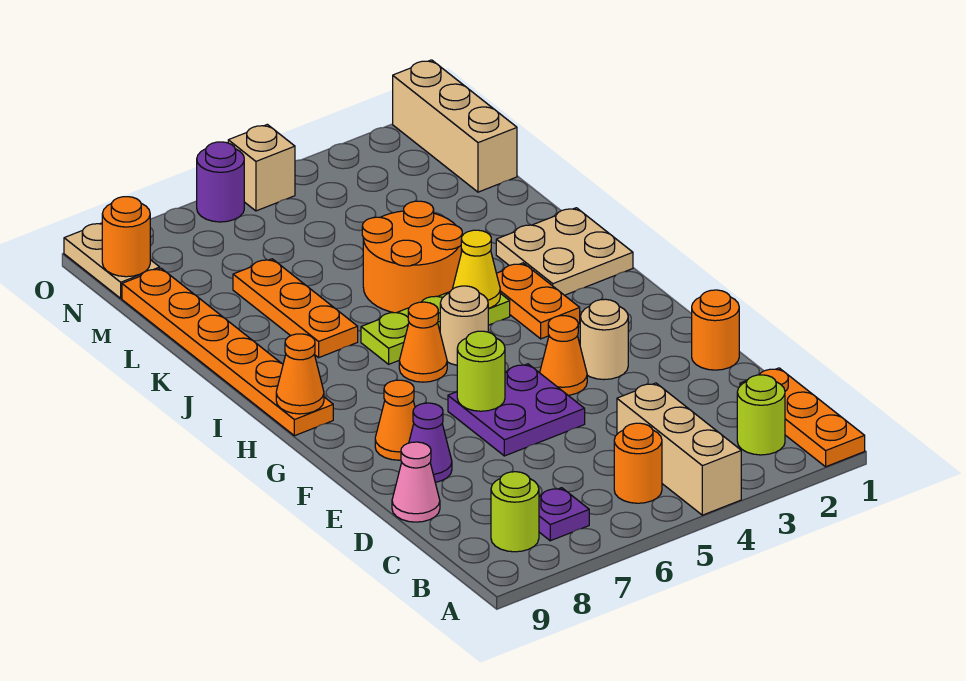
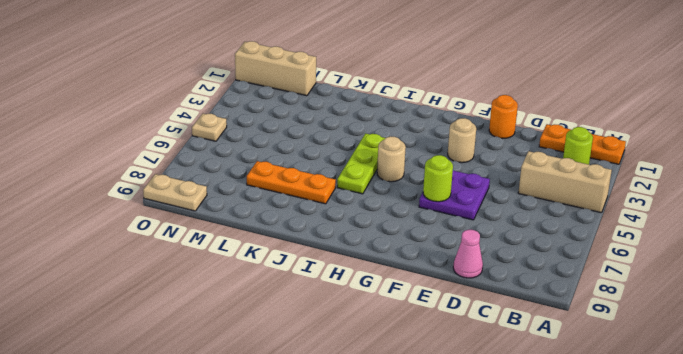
tan 1x1 plate [192,114,227,141] -> tan 1x1 brick [228,124,295,211]
none -> orange 1x1 round brick [614,423,662,503]
none -> purple 1x1 plate [539,488,589,541]
none -> lime 1x1 round brick [491,472,539,552]

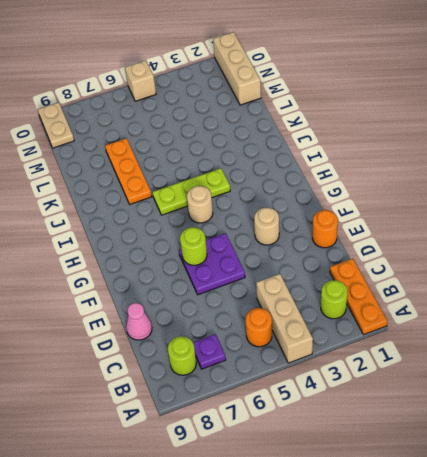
none -> purple 1x1 cone [409,403,452,482]
none -> orange 1x1 cone [540,316,587,395]
none -> orange 1x1 cone [375,380,415,460]

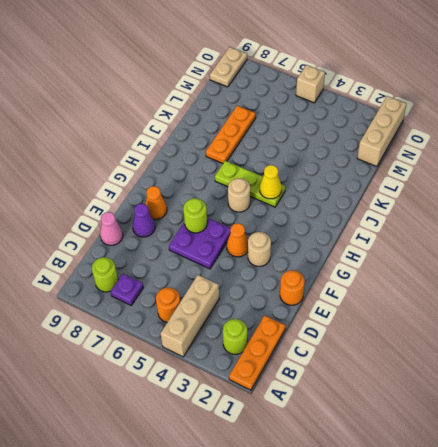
none -> orange 1x2 plate [497,263,580,339]
none -> orange 1x1 cone [399,302,447,382]
none -> orange 1x6 plate [122,268,333,436]

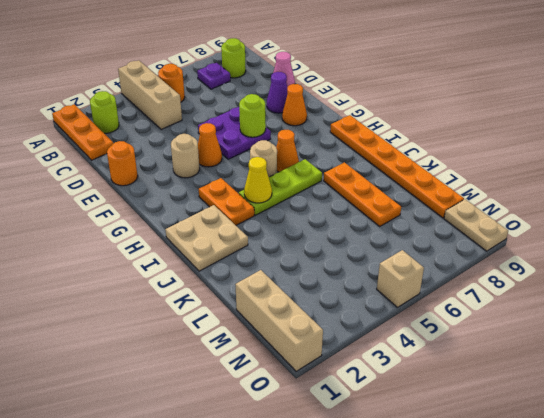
none -> orange 2x2 round brick [362,201,462,313]
none -> purple 1x1 round brick [197,142,244,222]
none -> orange 1x1 cone [276,334,324,414]

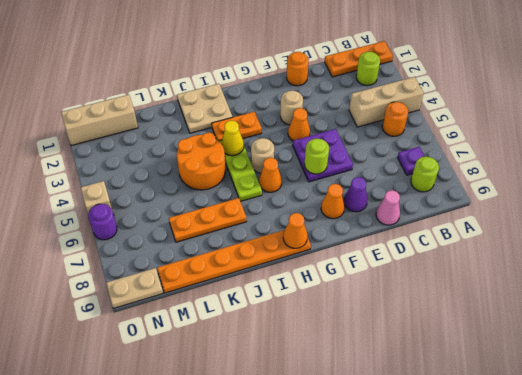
none -> orange 1x1 round brick [102,197,150,277]

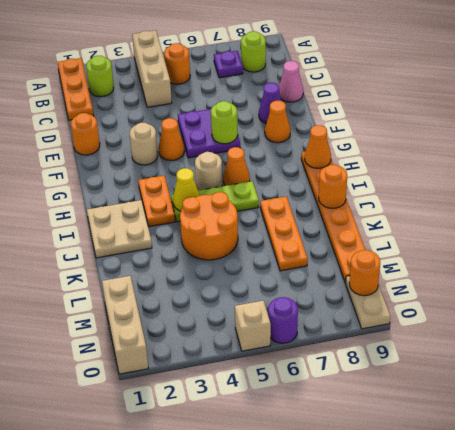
orange 1x1 round brick [319,165,347,208] -> none

